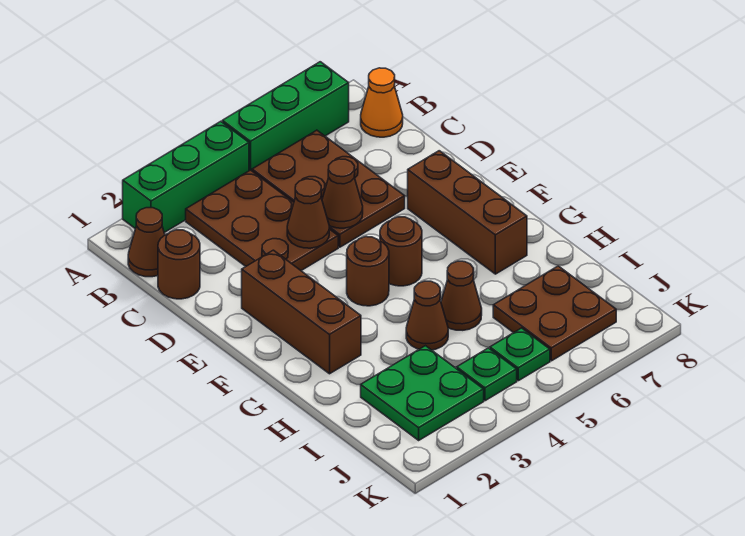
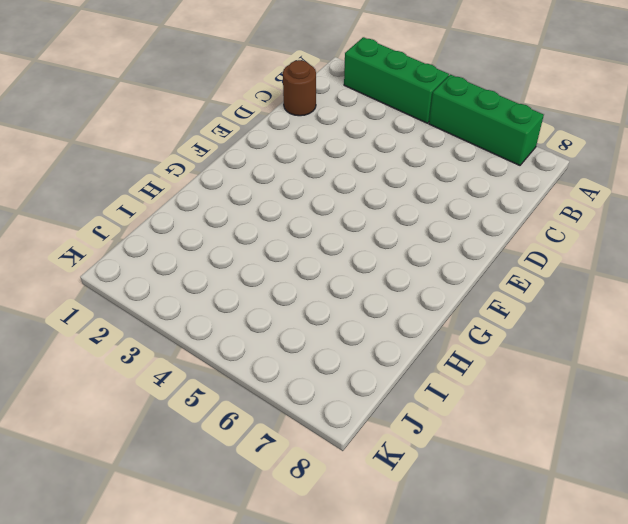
none -> brown 1x1 cone [128,208,165,277]
none -> brown 2x3 plate [186,170,338,271]
none -> brown 2x3 plate [252,130,405,247]

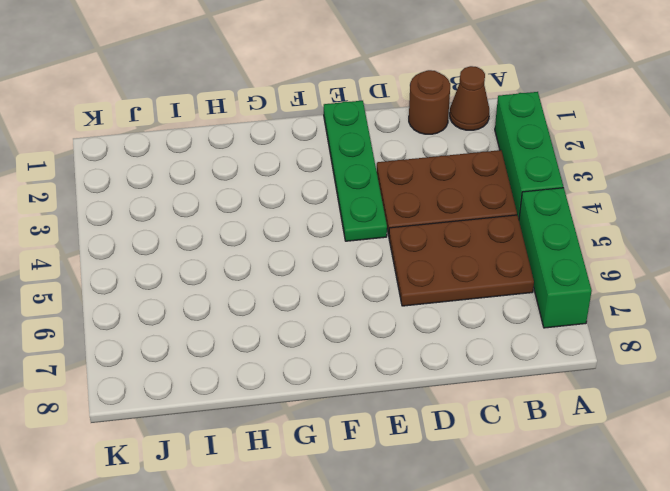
green 1x4 plate [324,101,387,241] -> brown 1x3 brick [242,250,361,374]
none -> orange 1x1 cone [361,68,403,137]
none -> brown 1x3 brick [408,151,527,274]
none -> brown 1x1 round brick [347,237,389,306]

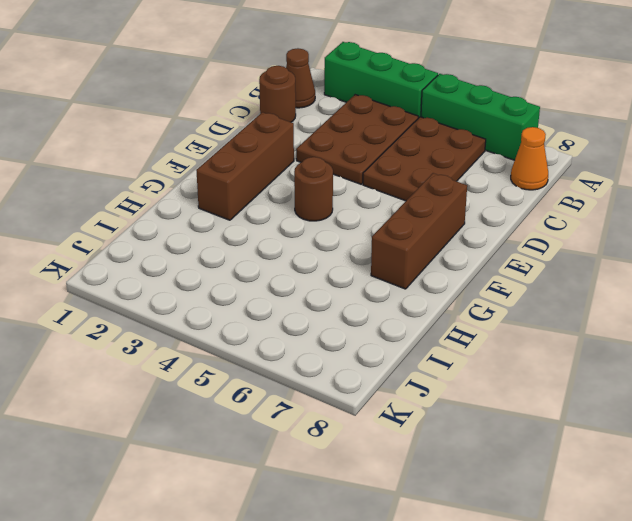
none -> brown 1x1 round brick [380,217,422,286]
none -> brown 1x1 cone [406,281,448,350]
none -> brown 1x1 cone [441,261,482,330]

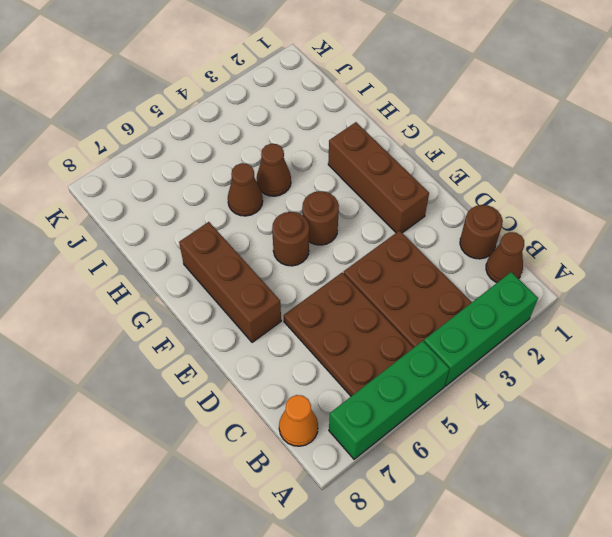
none -> green 2x2 plate [361,346,484,440]
none -> brown 2x2 plate [493,266,616,361]
none -> green 1x1 plate [457,348,517,401]

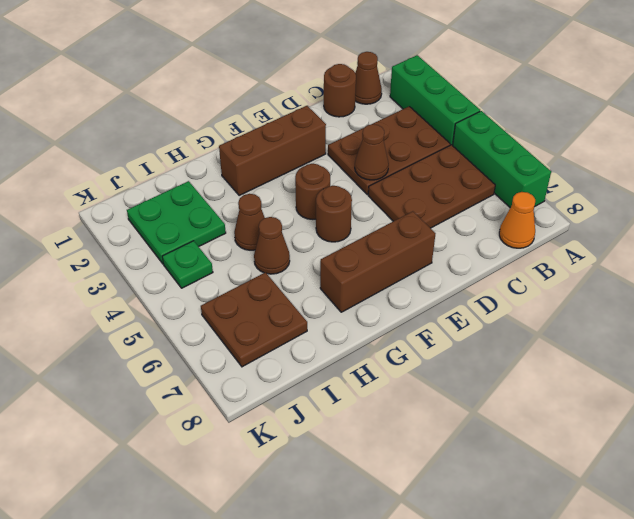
none -> green 1x1 plate [490,328,550,381]
none -> brown 1x1 cone [322,159,363,228]

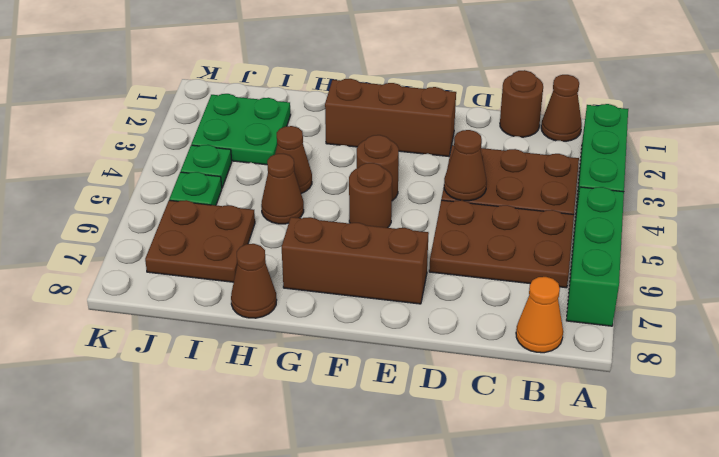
brown 1x1 cone [231,244,277,318] -> brown 1x1 cone moved to [322,159,363,228]

